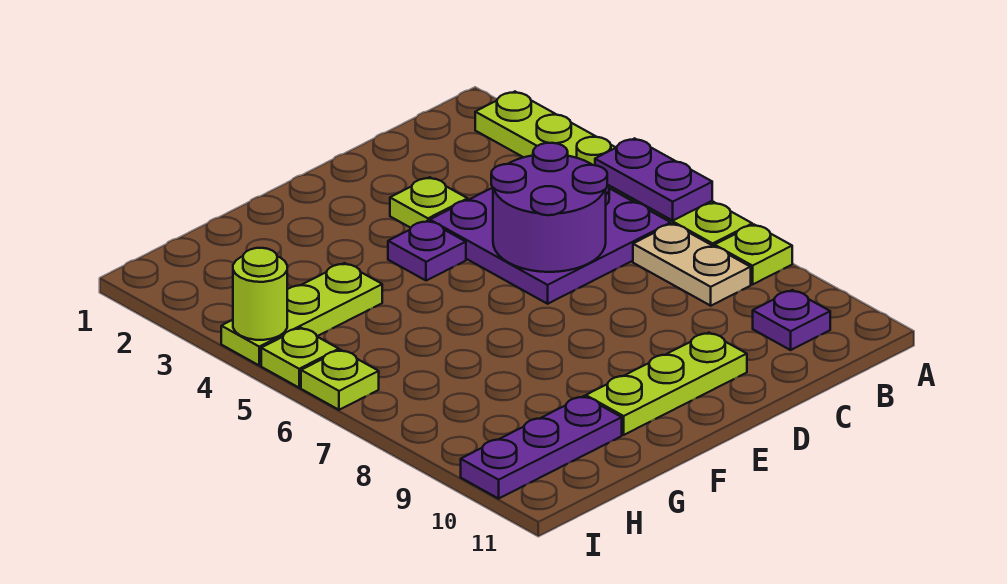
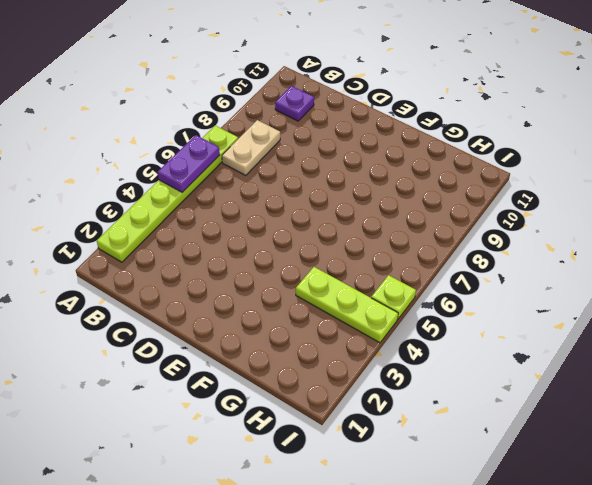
none -> lime 1x1 plate [715,225,792,285]
none -> purple 3x3 plate [430,185,671,304]
none -> lime 1x1 plate [390,177,468,228]

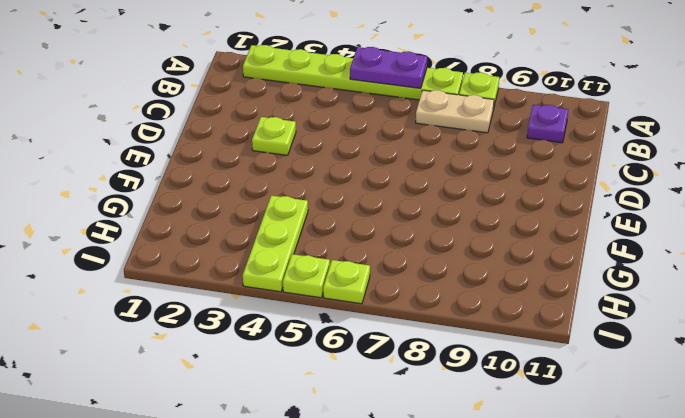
none -> purple 3x3 plate [430,185,671,304]
none -> lime 1x3 plate [586,333,747,435]
none -> purple 1x1 plate [388,221,466,281]

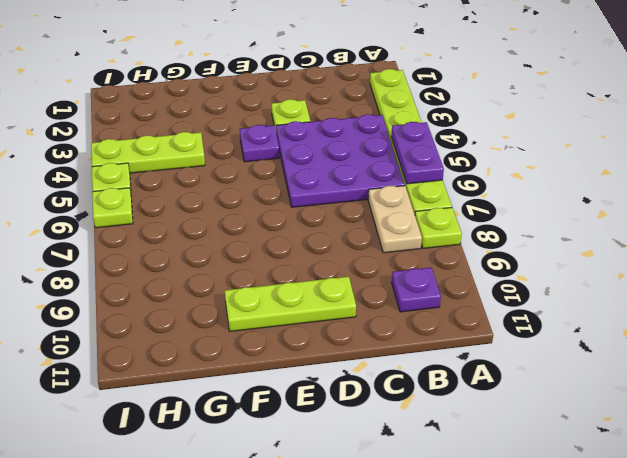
none -> purple 1x3 plate [461,396,622,499]
none -> purple 2x2 round brick [491,143,607,272]
none -> lime 1x1 round brick [233,248,287,340]

